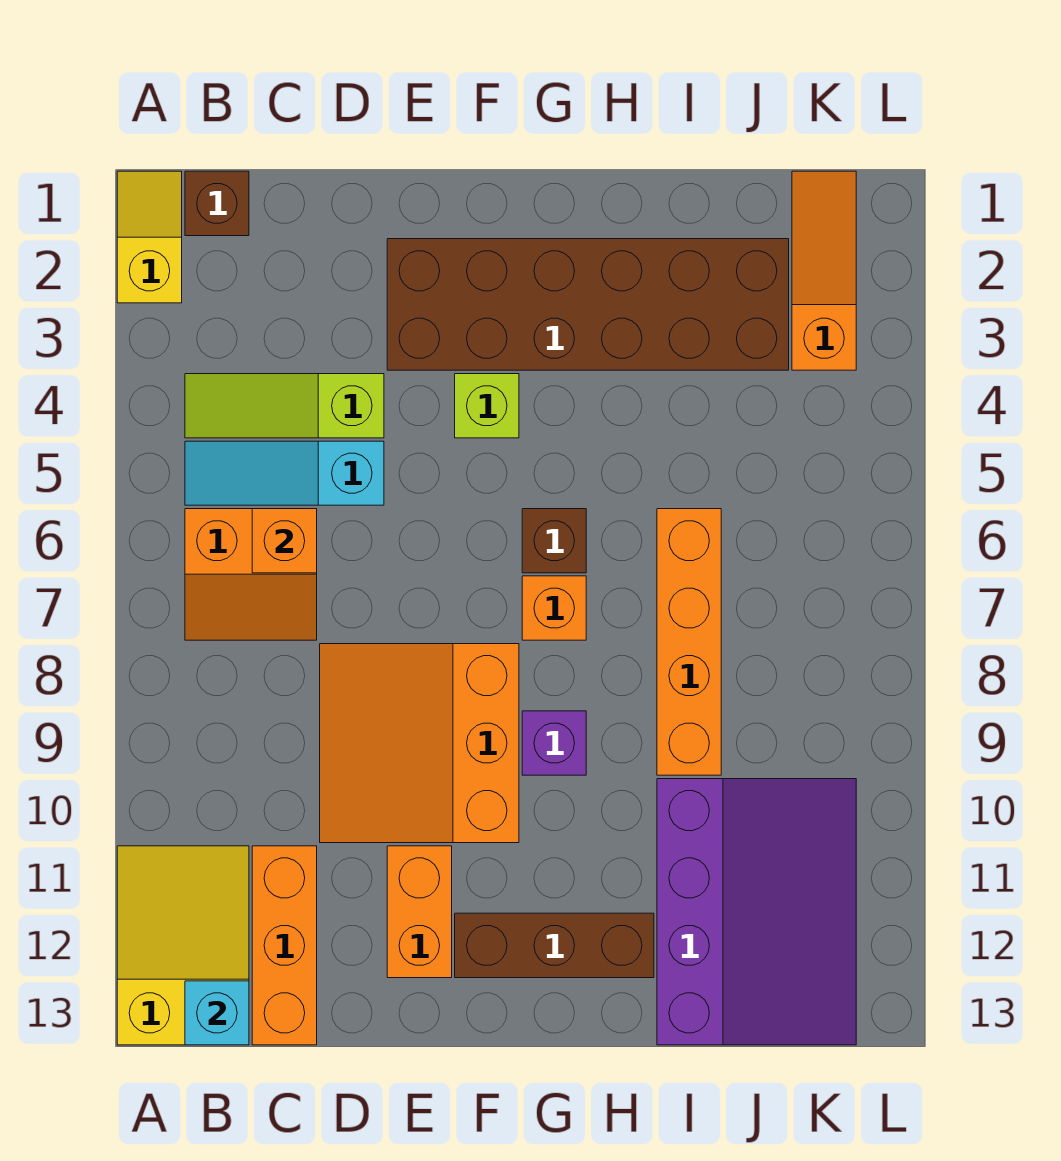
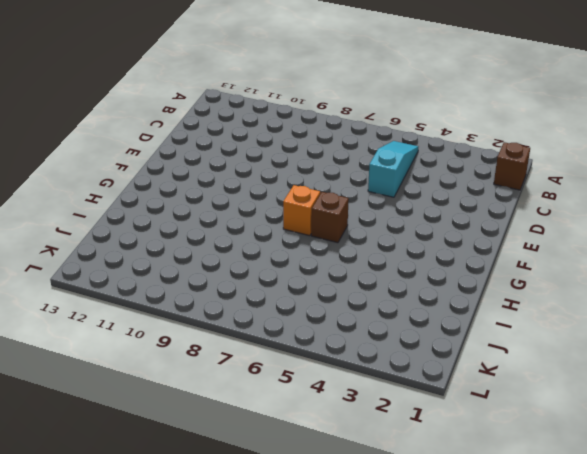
none -> yellow 1x2 slope [117,171,182,303]
none -> yellow 2x3 slope [117,846,249,1045]
none -> lime 1x3 slope [185,374,384,438]

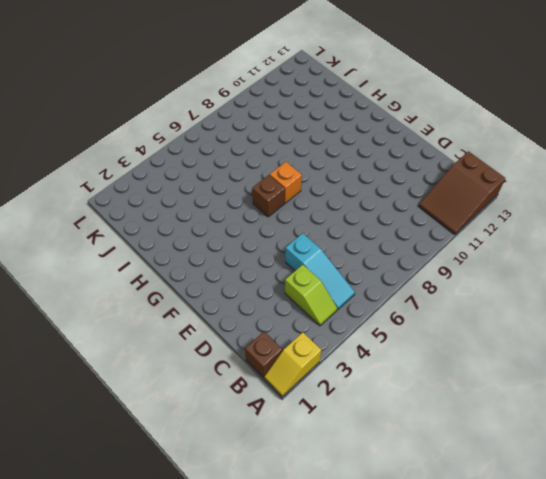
brown 2x3 slope [419,151,505,235] -> yellow 2x3 slope [117,846,249,1045]
lime 1x2 slope [285,265,337,326] -> lime 1x3 slope [185,374,384,438]
none -> orange 2x2 slope [185,509,317,640]
none -> orange 1x3 brick [252,846,317,1045]
none -> orange 3x3 slope [320,644,519,843]

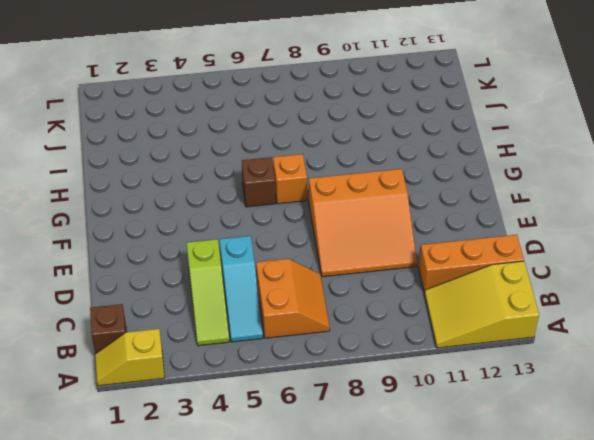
none -> brown 2x6 brick [387,239,789,370]
none -> orange 1x2 brick [387,846,452,978]
none -> lime 1x1 brick [455,374,519,438]

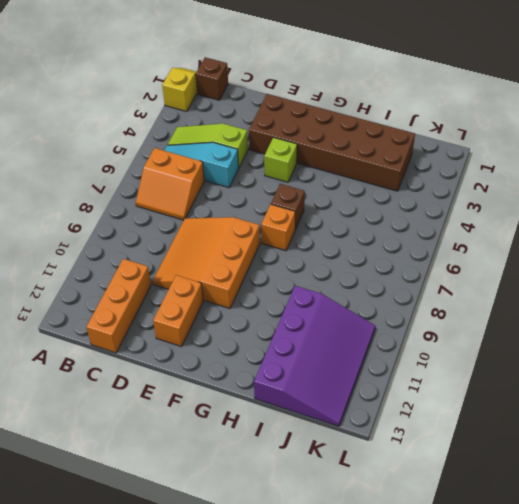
none -> yellow 2x3 slope [117,846,249,1045]
none -> brown 1x3 brick [455,913,654,978]
none -> purple 1x1 brick [522,711,586,775]

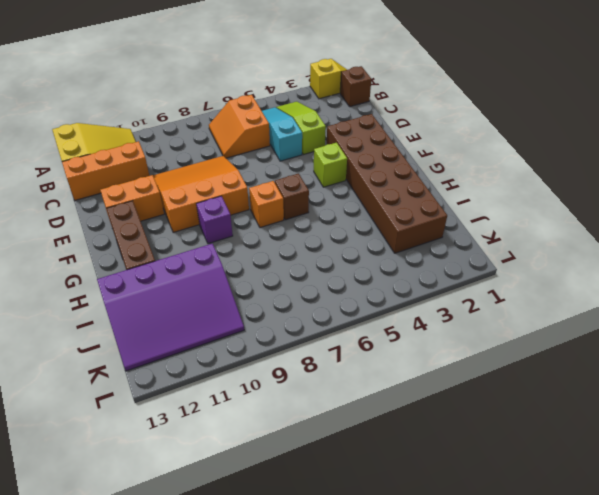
none -> orange 1x4 brick [657,509,721,775]
none -> orange 1x3 slope [792,171,856,370]
none -> cyan 1x1 brick [185,981,249,1045]

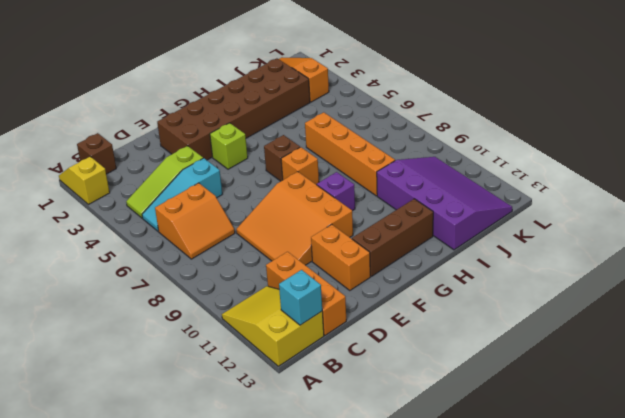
none -> orange 1x1 brick [252,509,317,573]

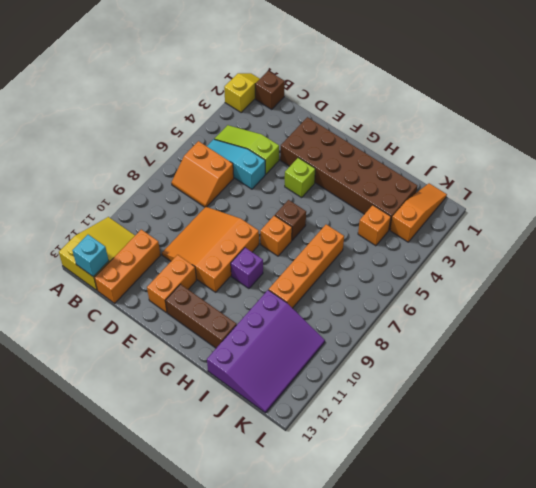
orange 1x1 brick [358,205,391,246] -> orange 1x1 brick moved to [252,509,317,573]

